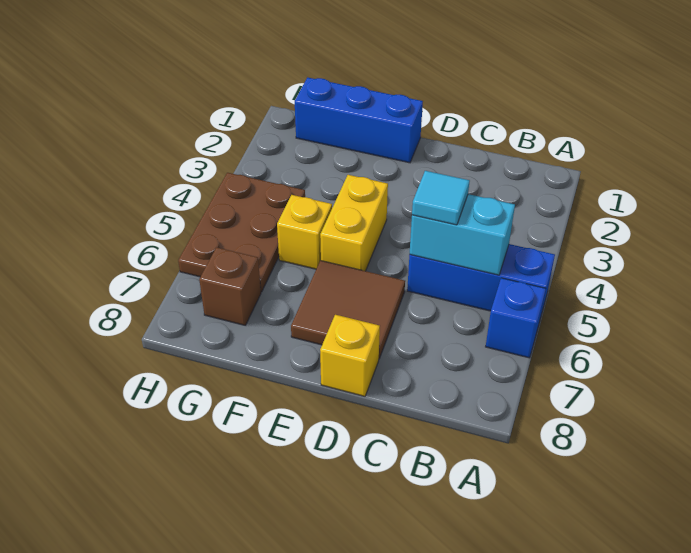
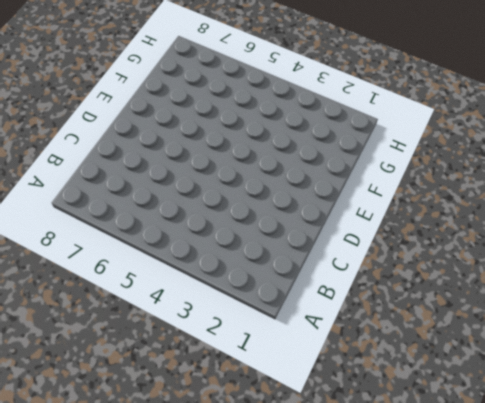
none -> blue 1x3 brick [407,244,555,318]
none -> blue 1x1 brick [486,278,546,358]

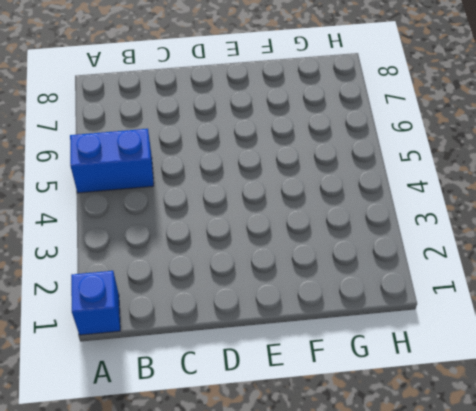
blue 1x1 brick [71,271,120,335] -> blue 1x1 brick moved to [486,278,546,358]
blue 1x2 brick [70,129,154,193] -> blue 1x3 brick [407,244,555,318]
none -> brown 2x2 tile [291,261,405,358]
none -> yellow 1x1 brick [320,315,380,396]

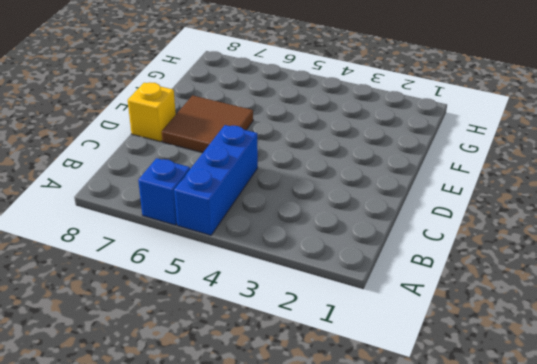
none -> blue 1x3 brick [295,78,423,163]
none -> yellow 1x2 brick [320,175,388,271]

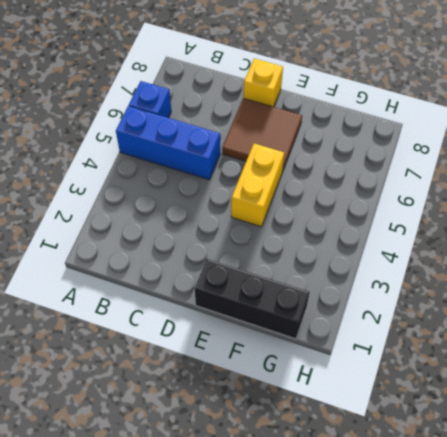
black 1x3 brick [195,259,310,339] -> blue 1x3 brick [295,78,423,163]
none -> yellow 1x1 brick [277,195,332,269]
none -> brown 2x3 plate [178,173,305,292]

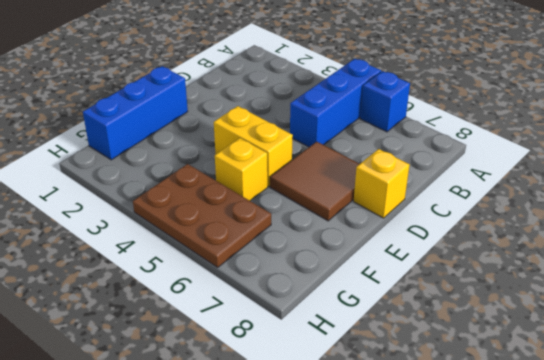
none -> brown 1x1 brick [199,247,261,325]
none -> cyan 1x2 brick [410,194,515,275]

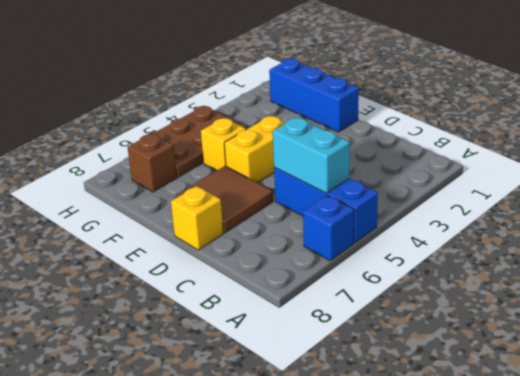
none -> cyan 1x1 tile [412,171,470,225]

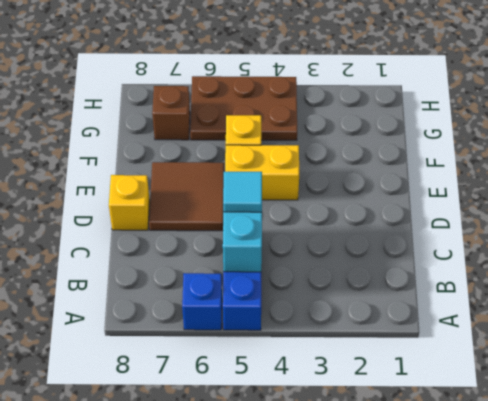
none -> blue 1x3 brick [295,78,423,163]

